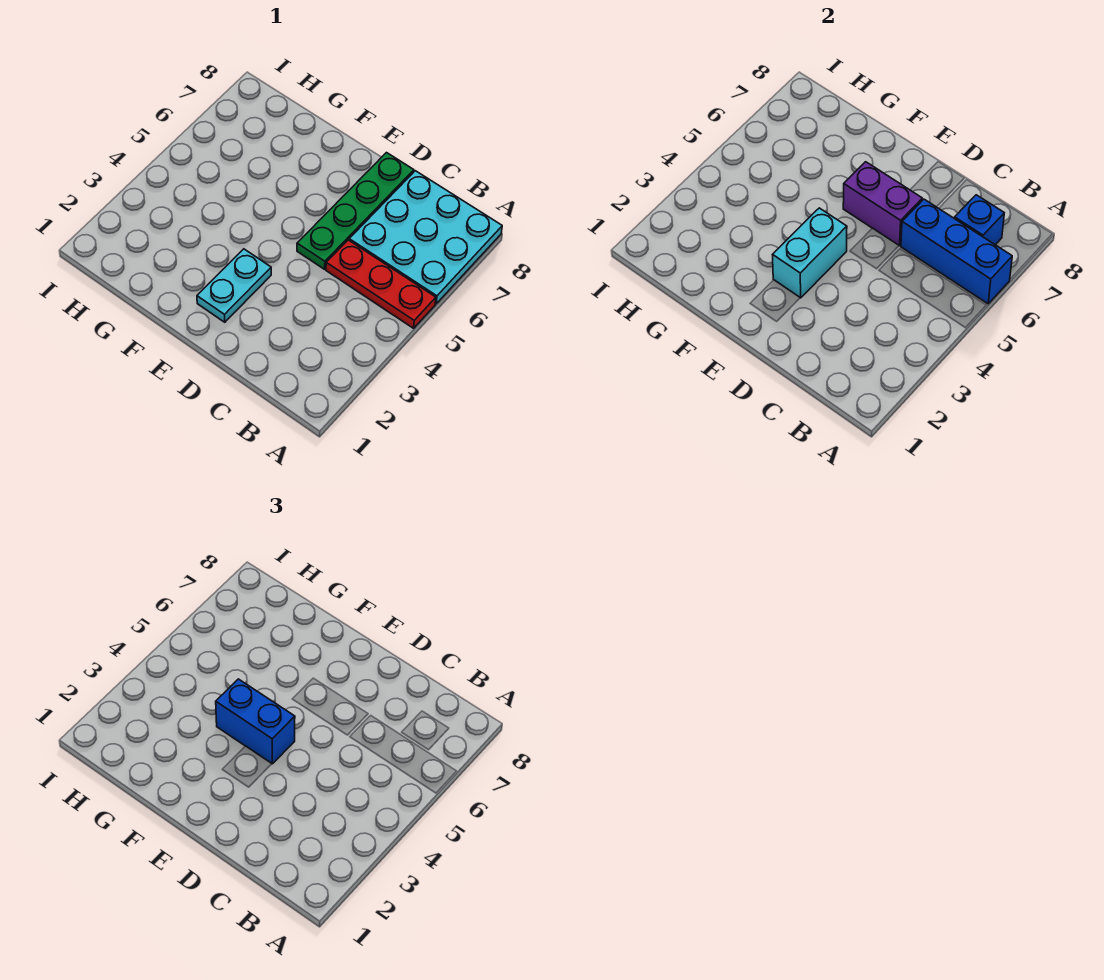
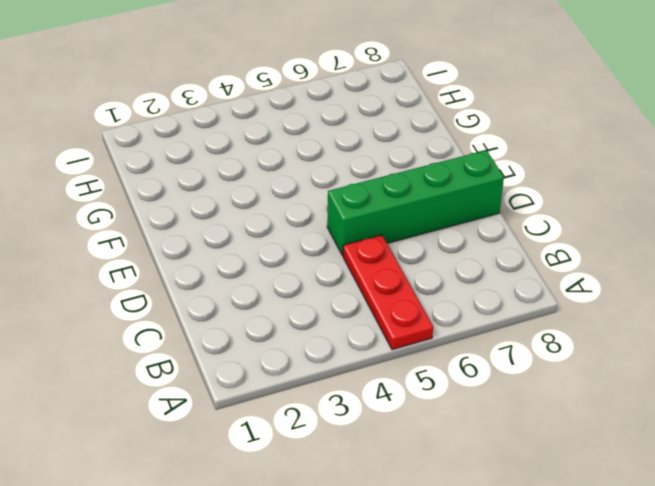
green 1x4 brick [327,150,504,255] -> green 1x4 plate [297,153,414,269]
none -> cyan 3x3 plate [349,171,502,304]
none -> cyan 1x2 plate [197,249,271,322]

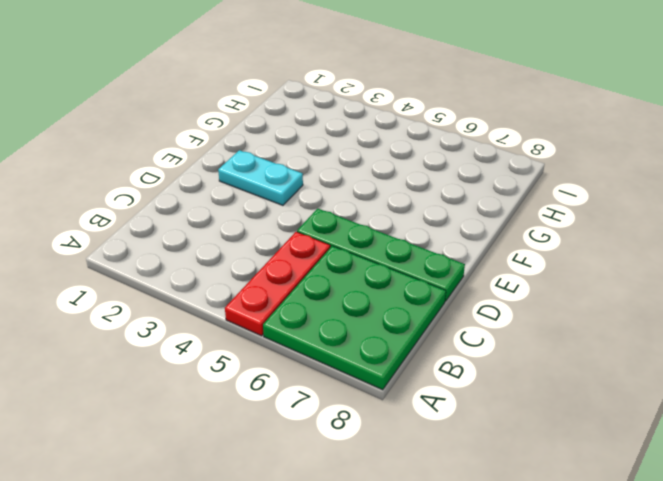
green 3x3 plate [263,246,446,390] -> cyan 3x3 plate [349,171,502,304]
none -> blue 1x3 brick [901,199,1012,304]
none -> blue 1x1 brick [955,195,1004,245]

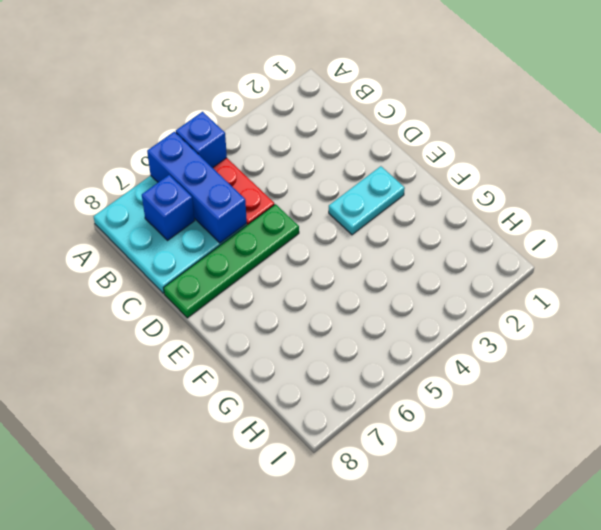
blue 1x1 brick [176,112,227,168] -> none
none -> purple 1x2 brick [843,162,922,246]
none -> cyan 1x2 brick [773,208,847,298]

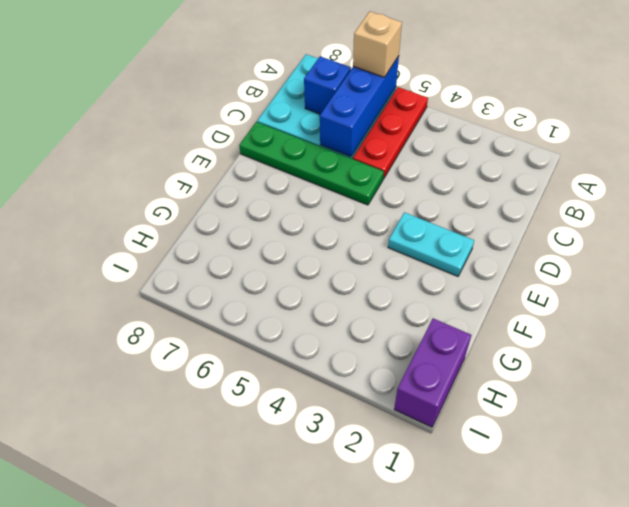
tan 1x1 brick [353,11,402,77] -> none
purple 1x2 brick [394,318,471,427] -> purple 1x2 brick moved to [843,162,922,246]
none -> cyan 1x2 brick [773,208,847,298]
none -> blue 1x2 brick [216,679,295,764]

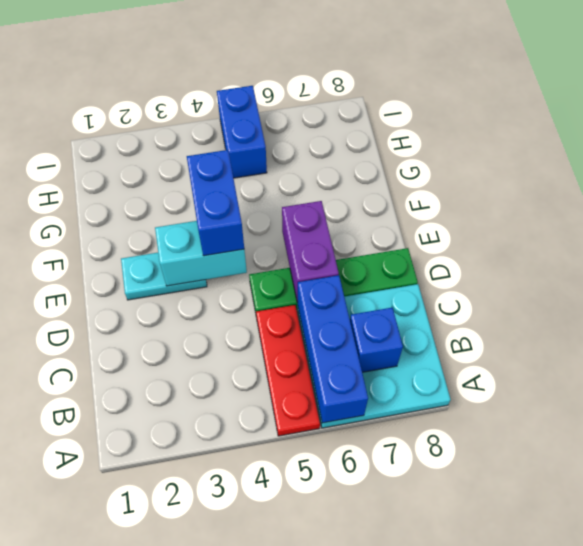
blue 1x2 brick [217,86,267,178] -> none

